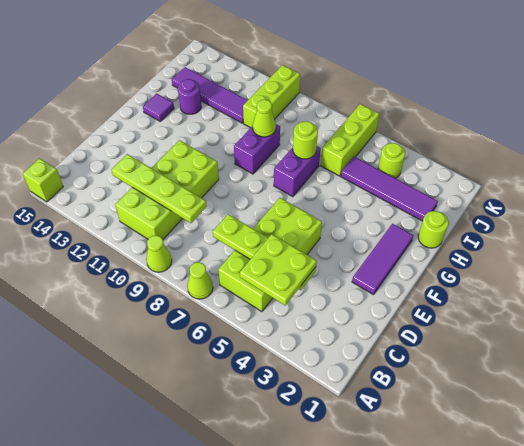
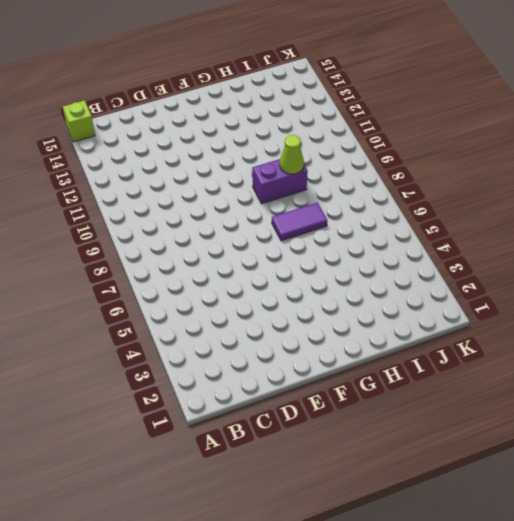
purple 1x2 tile [272,202,327,241] -> purple 1x2 brick [274,146,321,197]
none -> lime 1x1 cone [187,262,213,299]
none -> lime 1x1 cone [146,235,172,272]
none -> lime 2x4 brick [218,198,322,312]

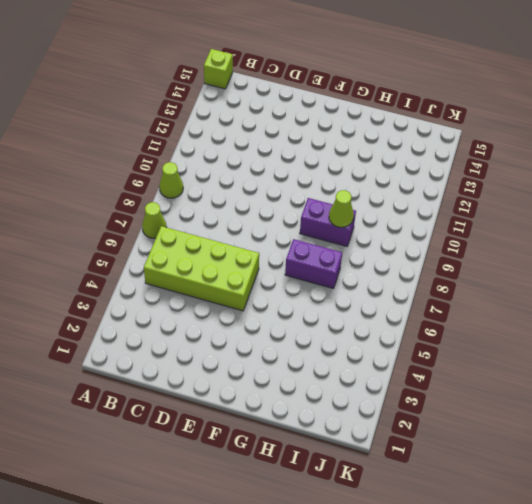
none -> lime 2x4 brick [115,140,219,239]
none -> purple 1x3 tile [352,224,414,295]
none -> purple 1x1 tile [143,93,174,121]

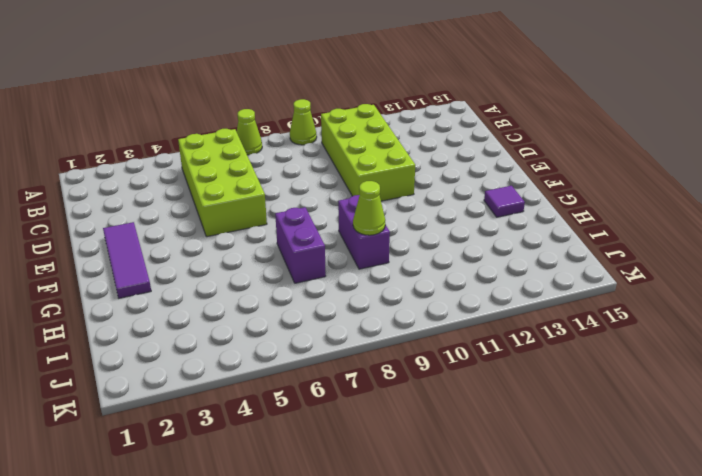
none -> lime 1x1 brick [23,158,63,202]
none -> lime 1x1 round brick [418,211,449,248]
none -> purple 1x1 round brick [178,79,201,114]

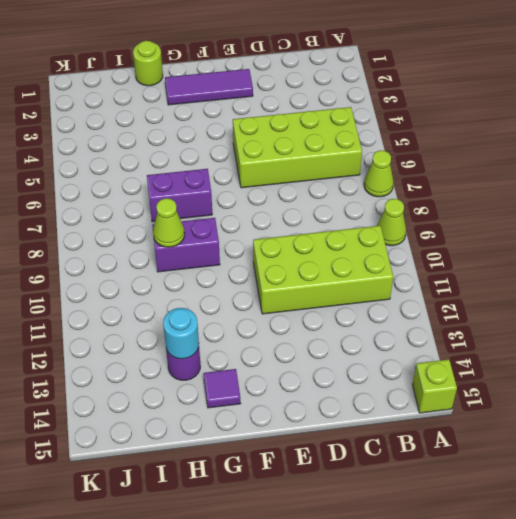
cyan 1x1 round brick [163,308,199,359] -> none
none -> purple 1x4 tile [341,157,438,221]
none -> lime 1x3 brick [321,104,379,176]
none -> lime 1x3 brick [243,65,300,128]

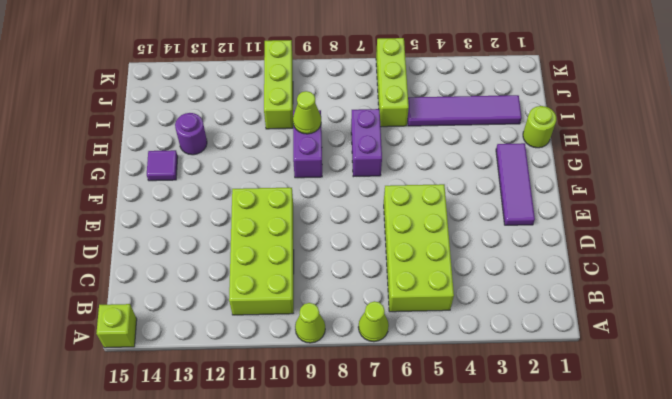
none -> purple 1x4 tile [172,67,248,123]
none -> lime 1x1 round brick [378,143,405,178]
none -> lime 1x4 plate [213,214,316,290]

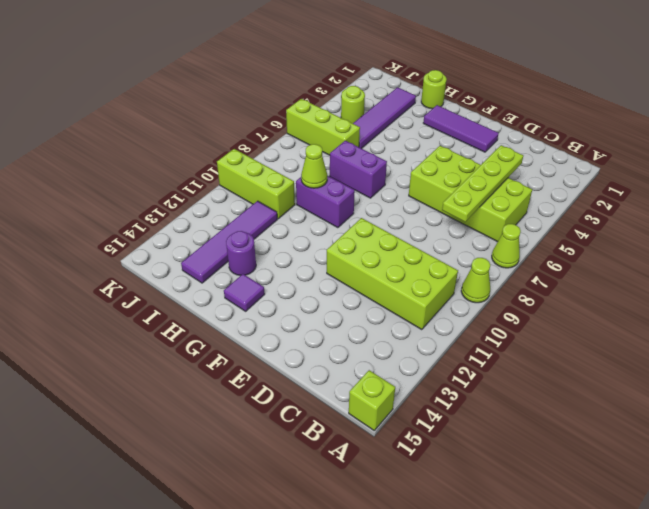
none -> lime 1x4 plate [112,154,207,223]
none -> lime 1x1 round brick [293,121,318,159]
none -> lime 2x2 plate [240,234,317,305]

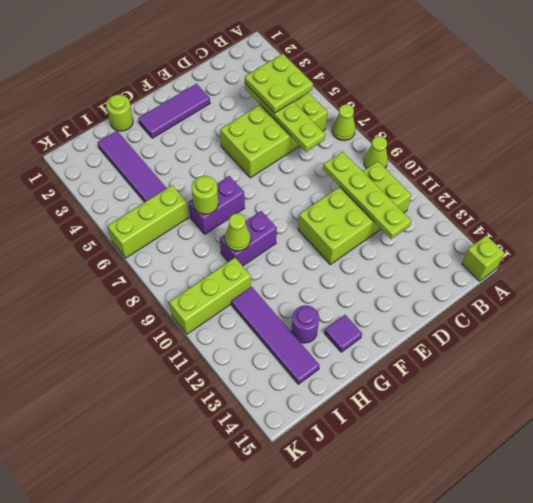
none -> lime 1x1 round brick [378,143,405,178]

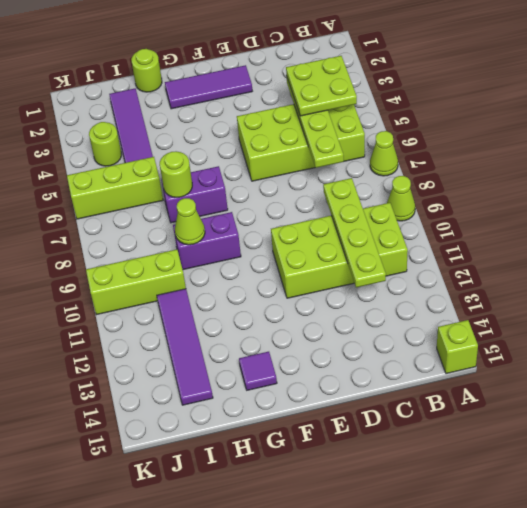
none -> purple 1x1 round brick [178,79,201,114]

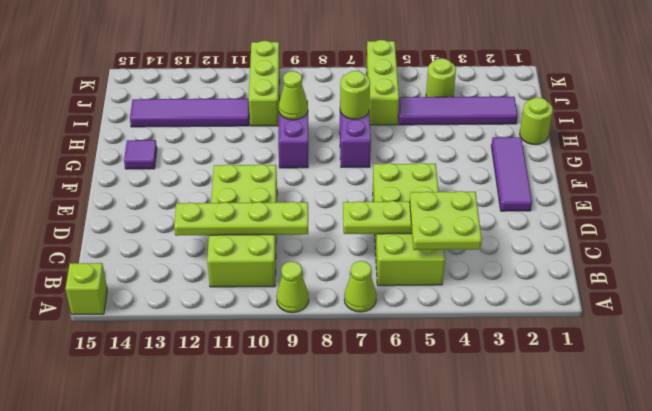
none -> purple 1x1 round brick [178,79,201,114]

